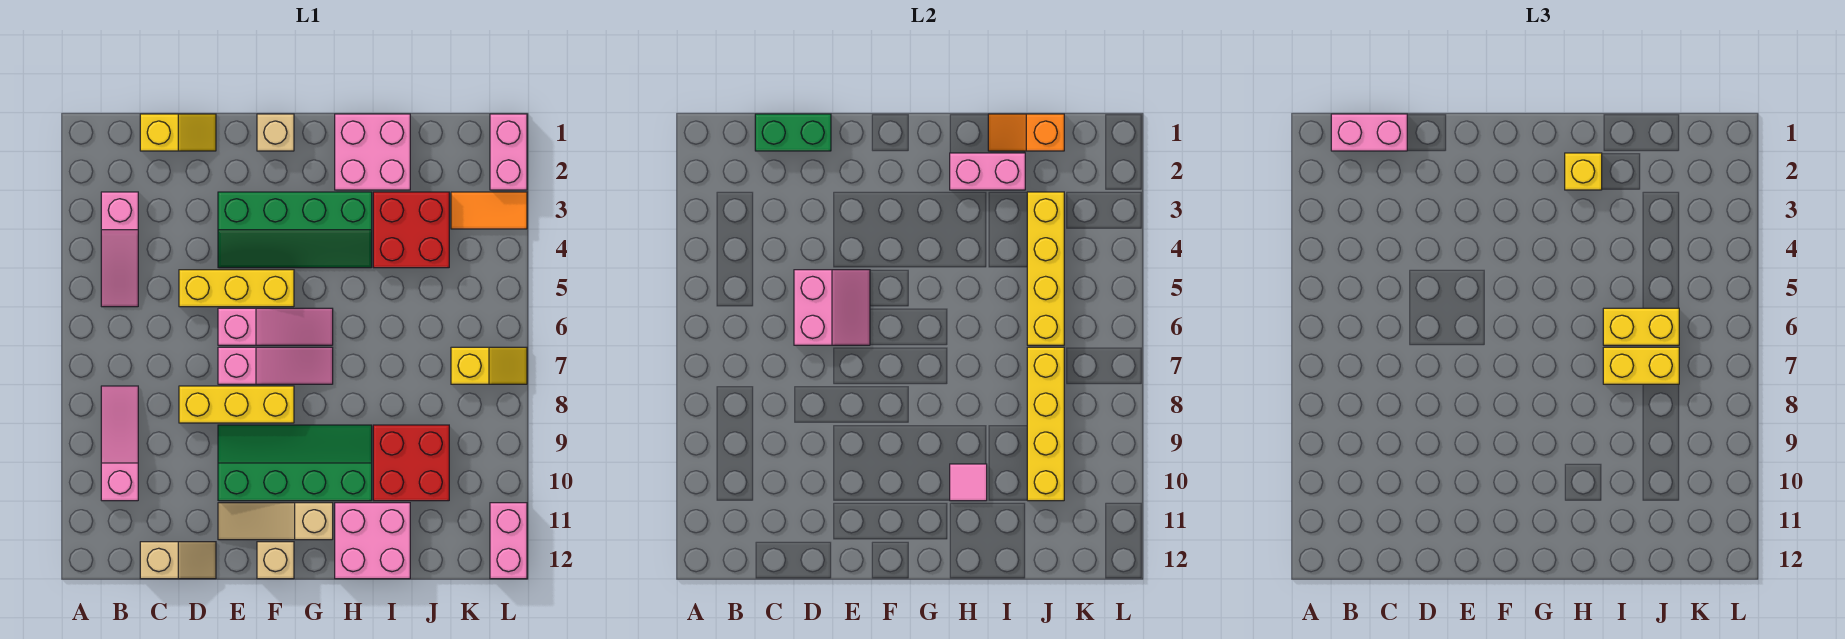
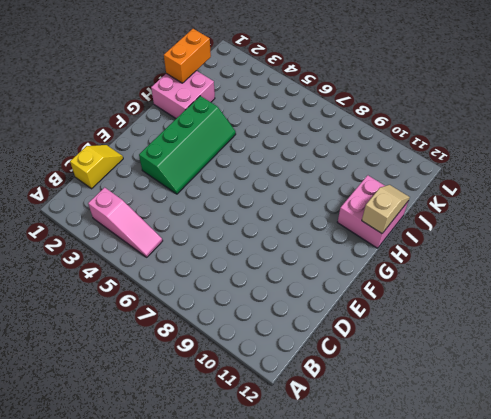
tan 1x2 slope [362,185,410,233] -> tan 1x2 slope moved to [140,542,216,579]
orange 1x2 brick [164,29,211,83] -> orange 1x2 slope [988,114,1064,151]
none -> pink 1x3 slope [101,386,138,501]
none -> yellow 1x3 brick [179,270,294,307]
none -> yellow 1x3 brick [179,386,294,423]
none -> pink 1x3 slope [218,308,333,345]

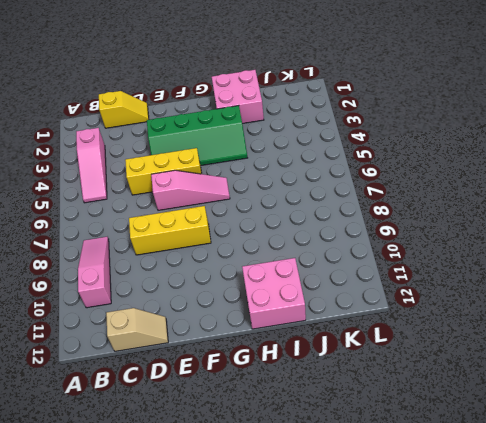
none -> pink 1x3 slope [218,347,333,384]
none -> green 2x4 slope [218,425,372,501]
none -> tan 1x3 slope [218,503,333,540]
none -> tan 1x1 brick [257,114,294,151]

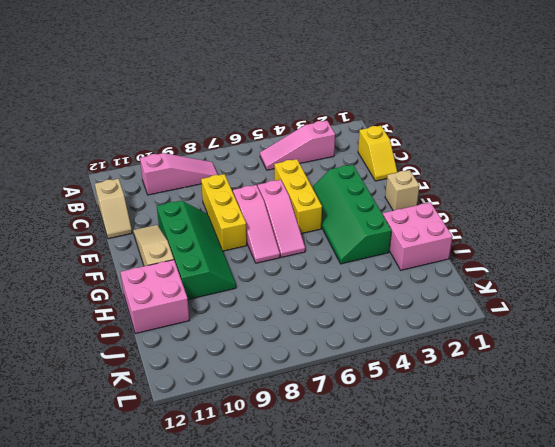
none -> tan 1x1 brick [257,542,294,579]
none -> red 2x2 brick [373,192,449,268]
none -> red 2x2 brick [373,425,449,501]
none -> orange 1x2 tile [451,192,527,229]

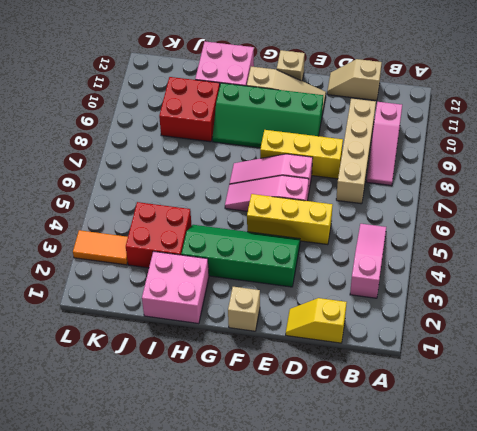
tan 1x4 brick [336,99,376,204] -> none
none -> yellow 1x2 slope [451,347,527,384]
none -> pink 1x2 brick [490,114,527,190]
none -> pink 1x2 brick [490,503,527,579]
none -> green 1x2 brick [755,114,831,151]

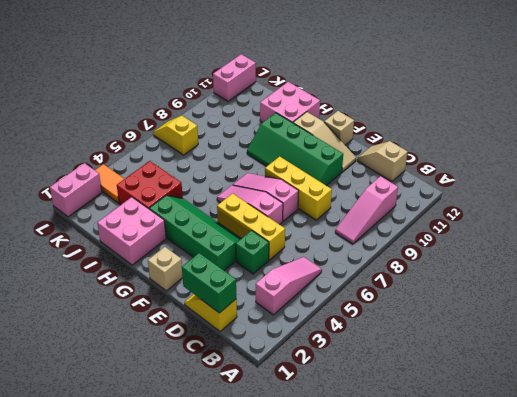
green 1x1 brick [236,230,269,274] -> none
none -> red 2x2 brick [373,425,449,501]
none -> pink 2x2 slope [794,270,870,345]
none -> pink 1x2 brick [950,153,1025,190]
none -> pink 1x1 tile [950,464,987,501]

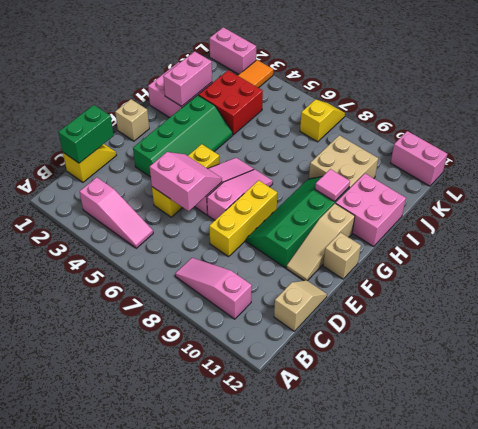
tan 2x2 brick [309,135,378,189] -> red 2x2 brick [373,425,449,501]
none -> orange 1x2 slope [988,114,1064,151]
none -> yellow 1x4 brick [1027,192,1064,345]
none -> yellow 1x4 brick [1027,347,1064,501]
none -> pink 1x2 brick [1331,114,1407,151]

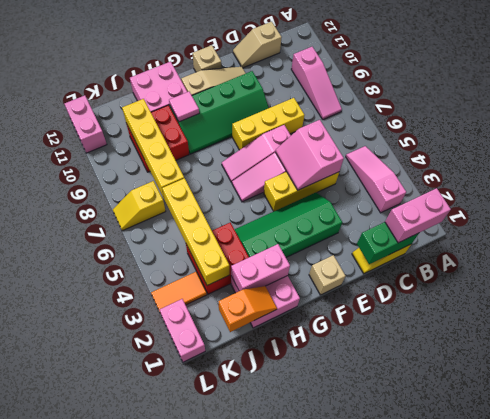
none -> yellow 1x1 brick [1565,153,1602,190]
none -> yellow 1x2 brick [1603,308,1679,345]
none -> yellow 1x2 brick [1603,347,1679,384]

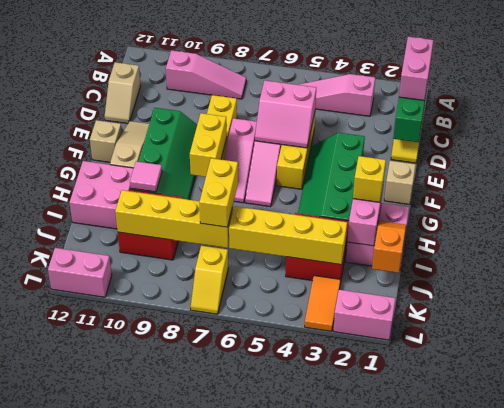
yellow 1x2 brick [190,113,227,177] -> yellow 1x2 brick moved to [1603,308,1679,345]

